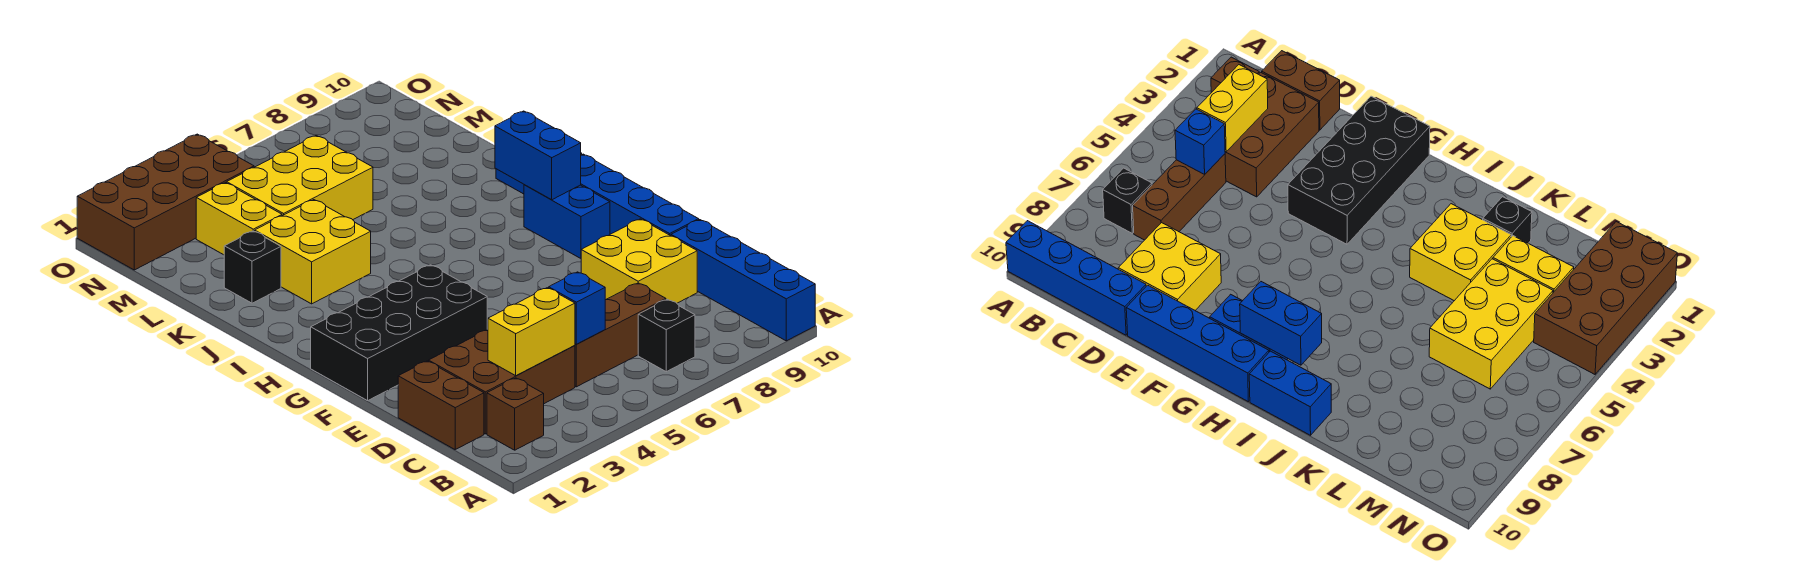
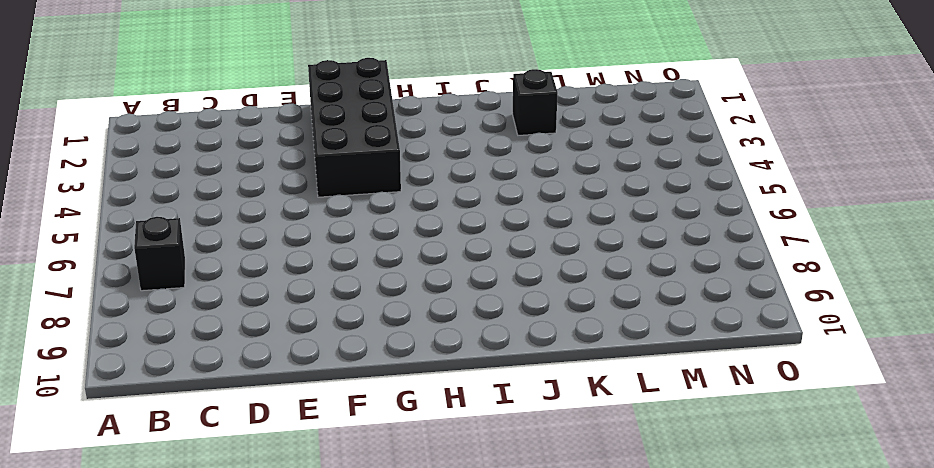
none -> blue 1x4 brick [671,220,815,341]
none -> brown 1x1 brick [487,378,544,450]
none -> brown 1x2 brick [398,361,484,449]

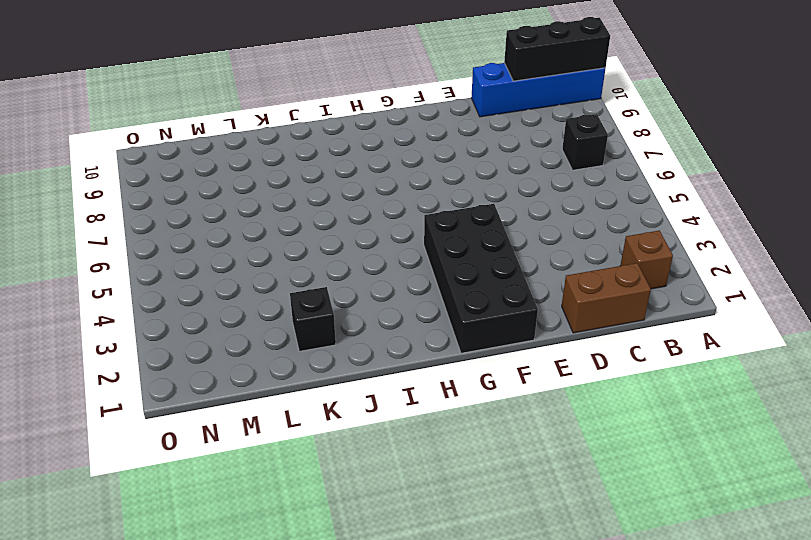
black 1x3 brick [504,17,610,81] -> none
none -> brown 2x3 brick [429,329,575,434]
none -> brown 1x3 brick [575,283,666,387]
none -> yellow 2x2 brick [581,219,697,303]

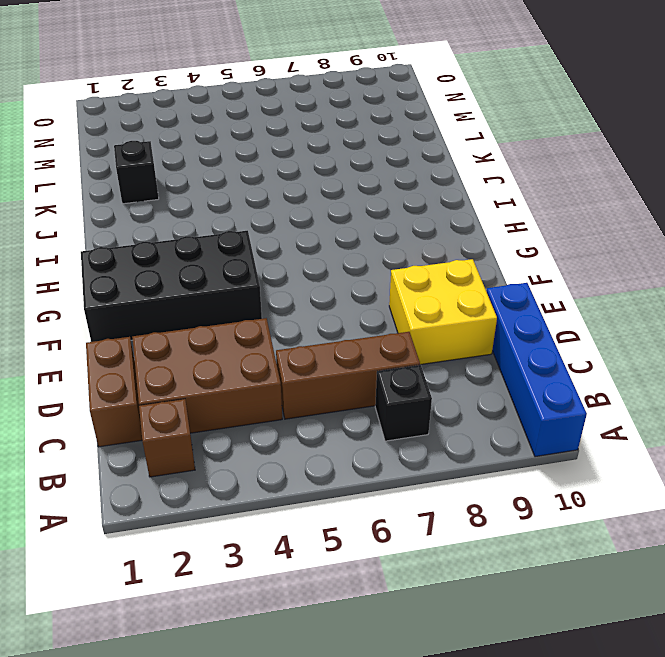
none -> blue 1x4 brick [581,154,699,236]
none -> blue 1x2 brick [524,185,610,258]
none -> blue 1x2 brick [1249,351,1331,435]

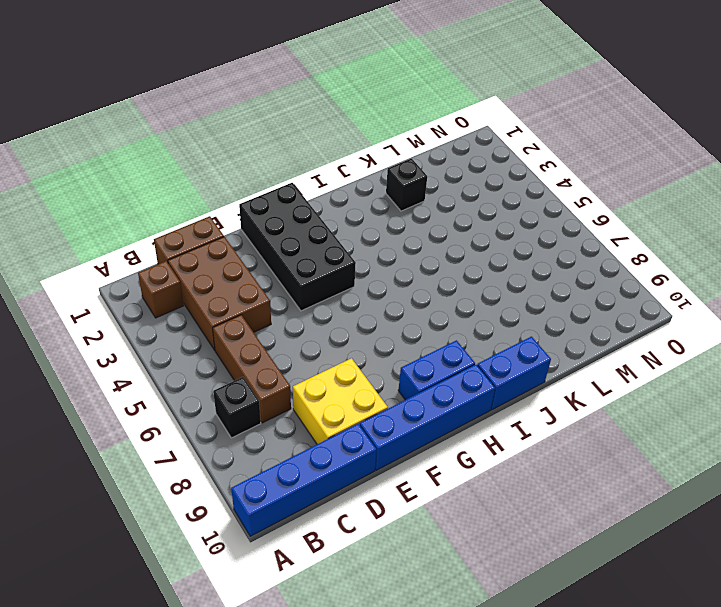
none -> yellow 2x2 brick [255,200,371,304]
none -> yellow 1x2 brick [196,183,282,255]
none -> yellow 2x3 brick [227,136,373,220]

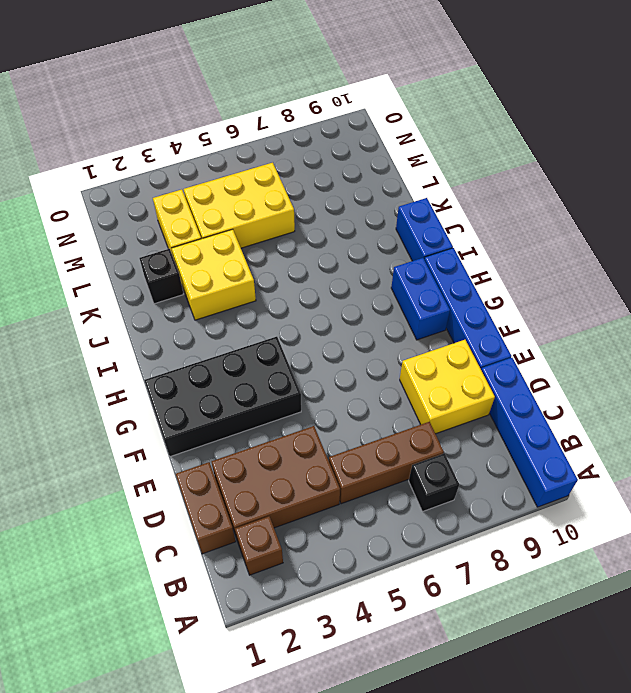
none -> brown 2x4 brick [77,134,254,270]
none -> yellow 1x2 brick [488,288,575,376]
none -> blue 1x1 brick [549,272,605,344]

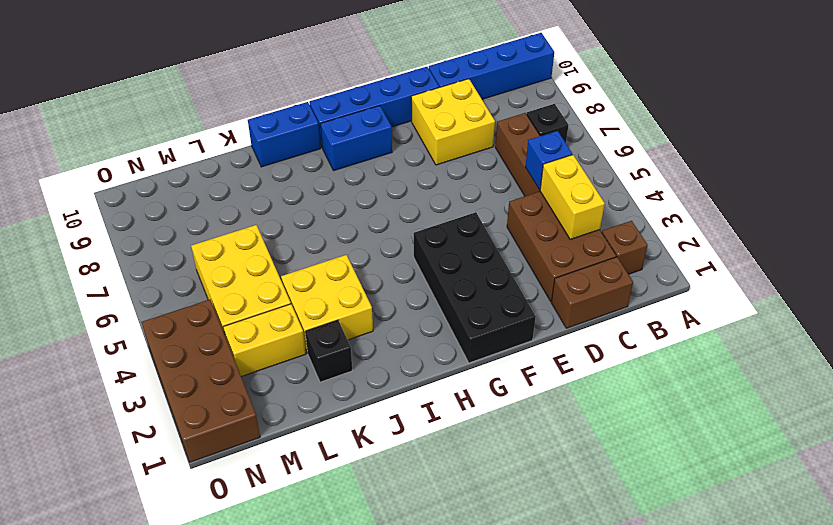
none -> blue 1x2 brick [495,111,581,200]

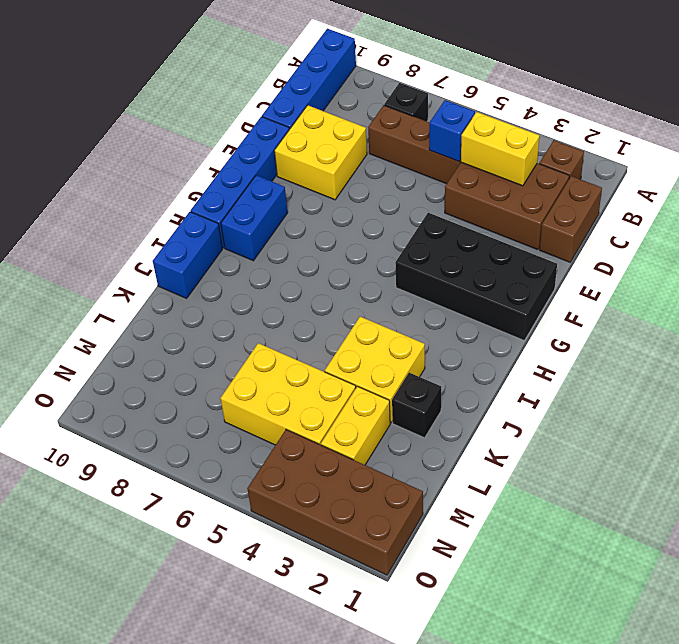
none -> blue 1x2 brick [495,111,581,200]

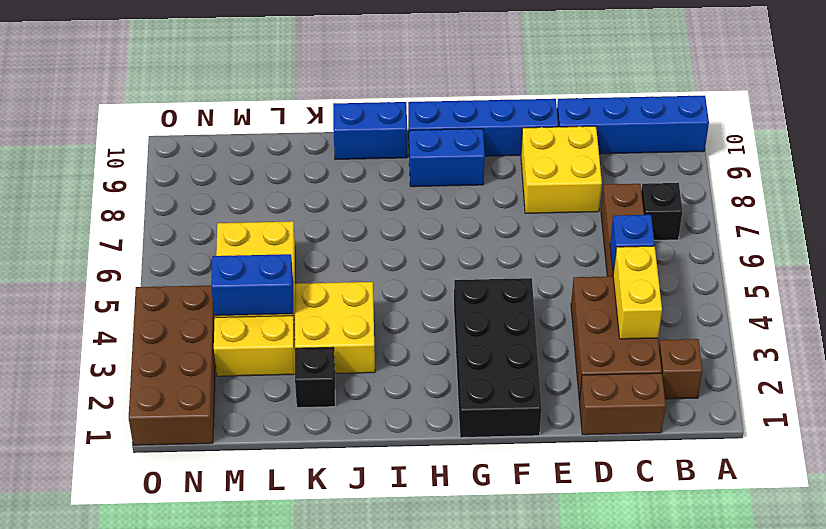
blue 1x2 brick [211,254,293,316] -> blue 1x2 brick moved to [495,111,581,200]

